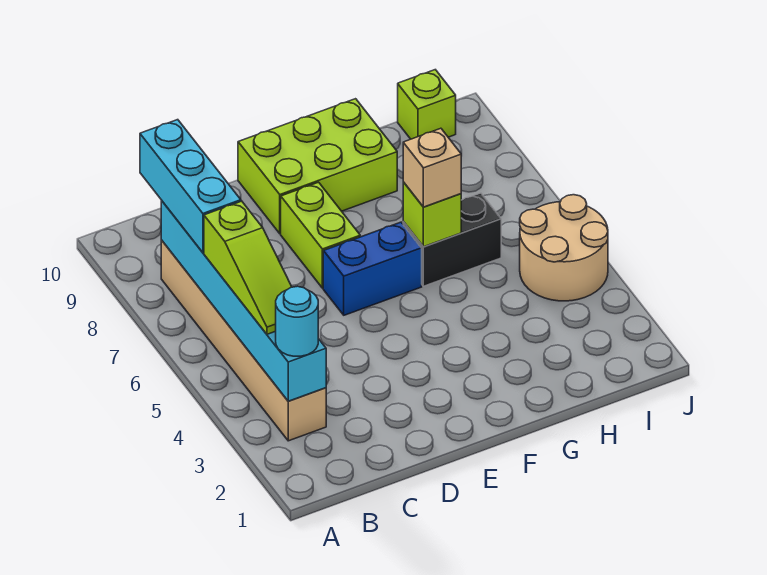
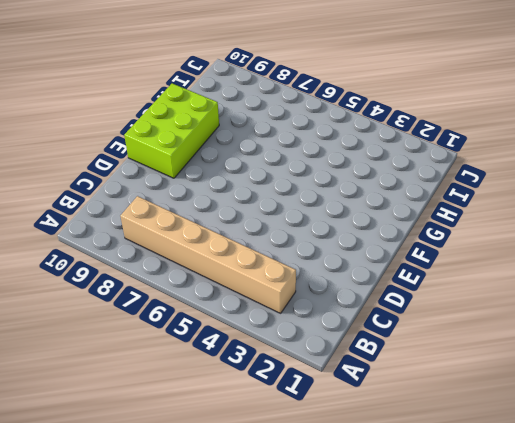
none -> blue 1x2 brick [323,222,422,315]
none -> lime 1x2 brick [281,182,360,288]
none -> black 1x2 brick [403,193,501,286]

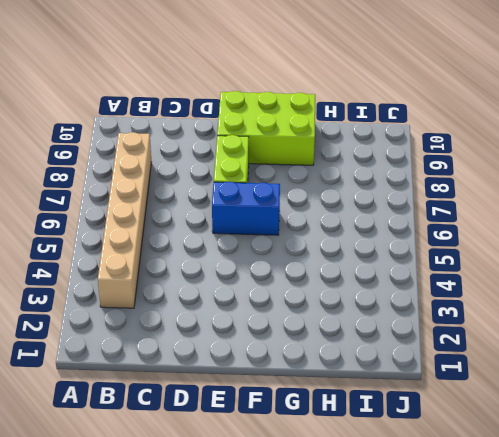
none -> black 1x2 brick [403,193,501,286]
none -> tan 2x2 round brick [520,195,608,301]
none -> lime 1x1 brick [398,70,456,139]

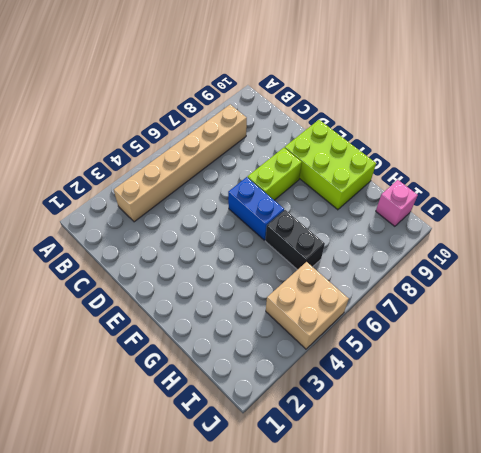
tan 2x2 brick [266,262,349,349] -> tan 2x2 round brick [520,195,608,301]
pink 1x1 brick [376,180,418,226] -> lime 1x1 brick [398,70,456,139]
none -> cyan 1x6 brick [161,200,326,401]
none -> lime 1x1 brick [403,182,461,247]
none -> cyan 1x1 round brick [276,286,318,356]

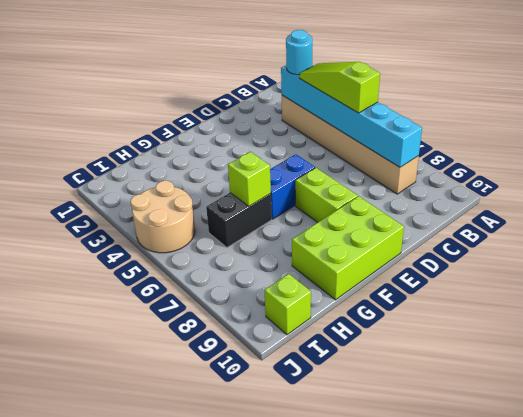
none -> cyan 1x3 brick [140,120,241,253]
none -> tan 1x1 brick [403,128,461,207]

